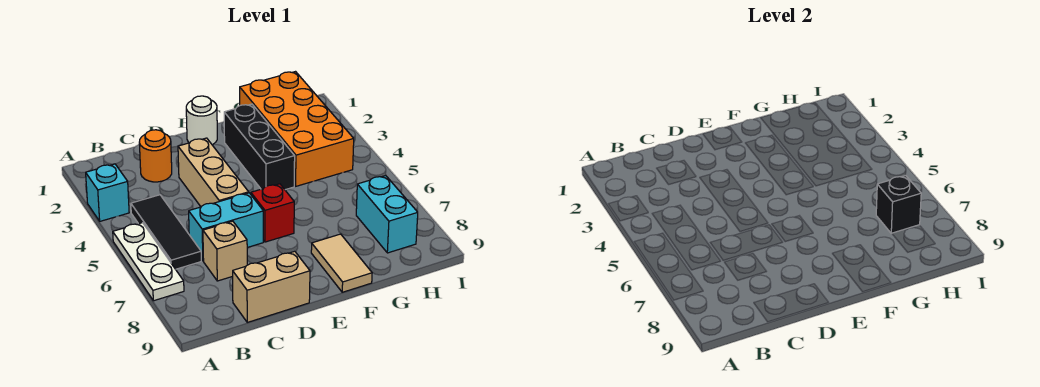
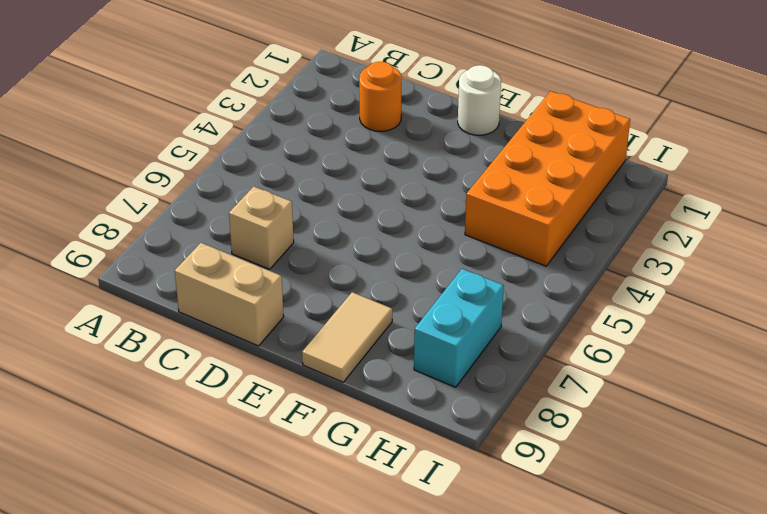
none -> cyan 1x1 brick [86,164,129,221]
none -> white 1x3 plate [113,223,184,301]
none -> black 1x3 tile [131,195,201,269]

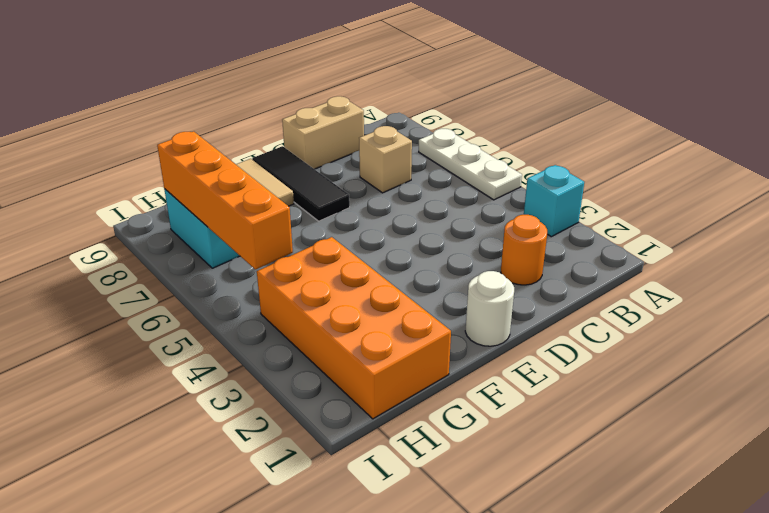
black 1x3 tile [252,146,350,221] -> black 1x3 tile moved to [131,195,201,269]
orange 1x4 brick [157,132,293,269] -> black 1x1 brick [876,175,921,234]
none -> cyan 1x2 brick [189,193,263,261]
none -> tan 1x3 brick [178,138,249,207]
none -> red 1x1 brick [251,184,294,242]

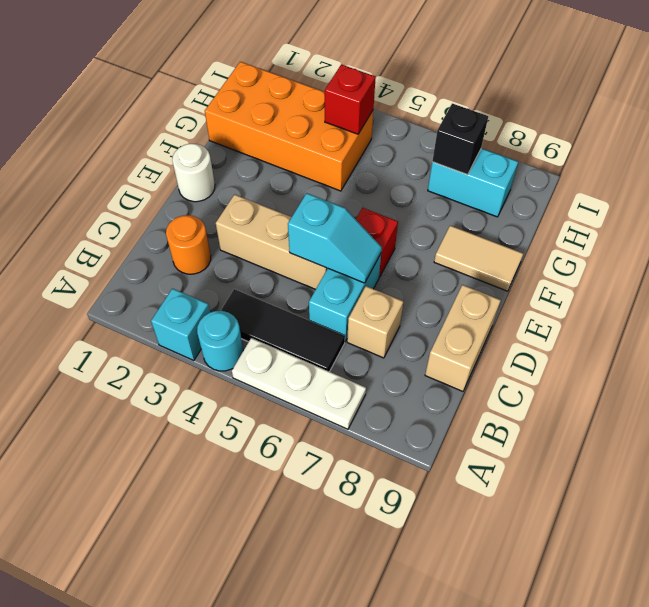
cyan 1x1 round brick [197,311,243,371] -> none
cyan 1x2 slope [288,193,382,283] -> none
red 1x1 brick [325,64,376,134] -> none
none -> black 1x3 brick [224,104,295,190]

